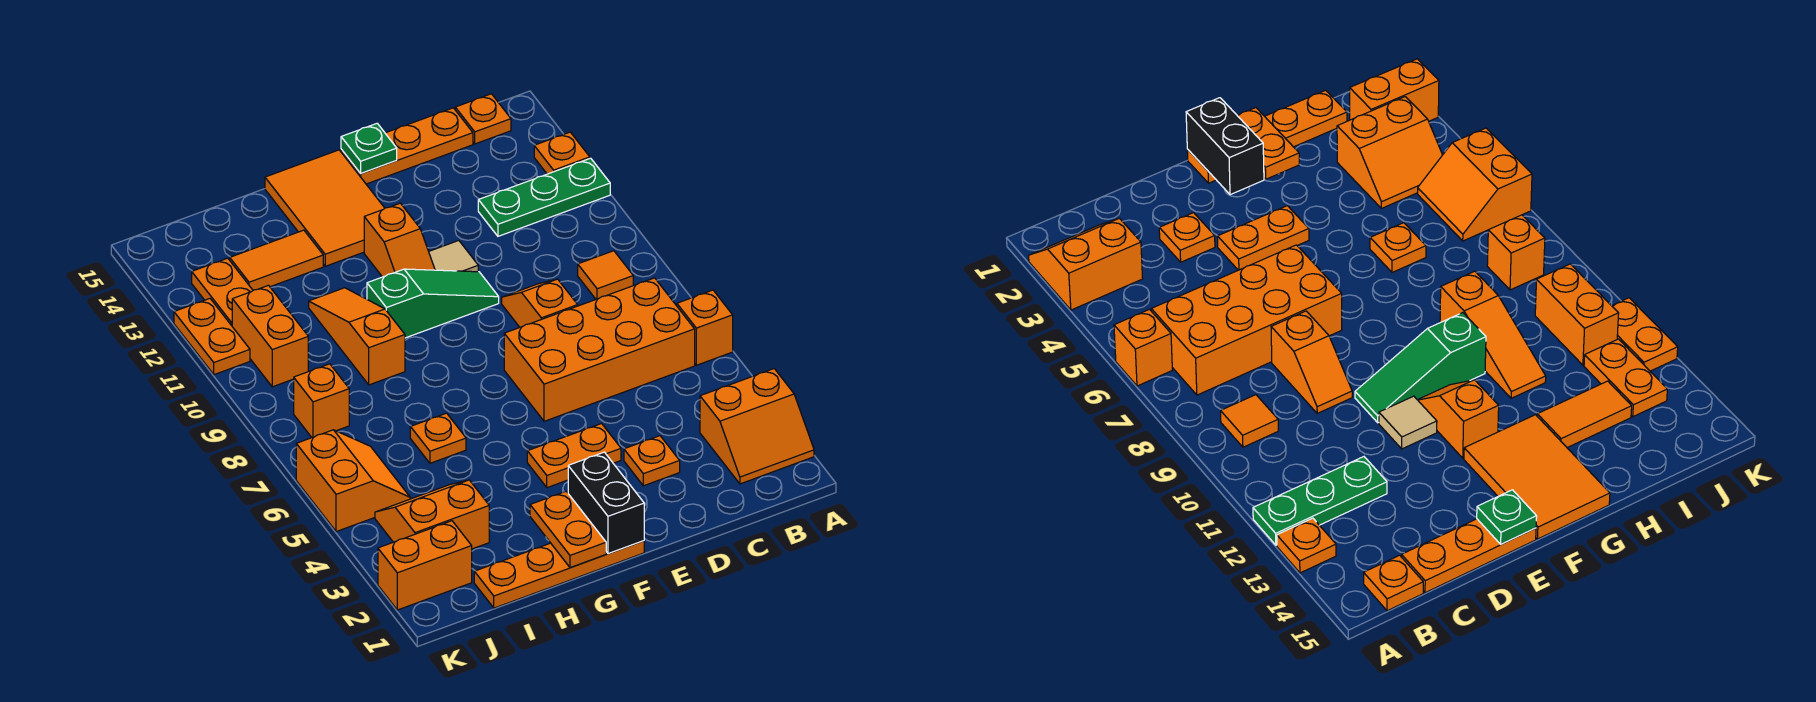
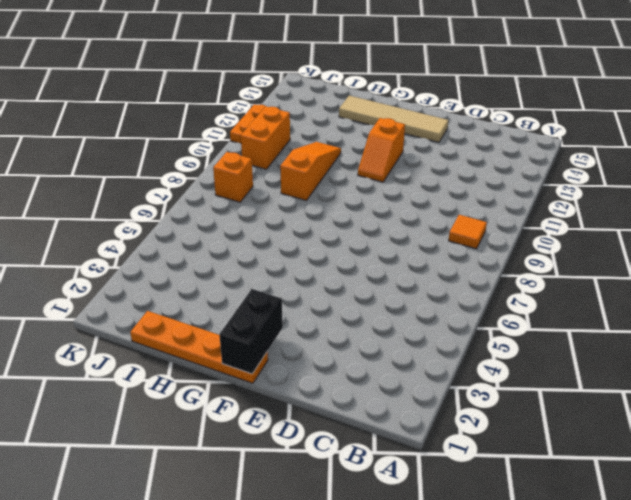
tan 1x4 tile [339,96,448,142] -> orange 2x3 tile [265,150,385,266]
none -> orange 2x2 slope [700,369,814,484]
none -> orange 1x1 brick [677,290,733,365]
none -> green 1x3 plate [478,158,610,236]

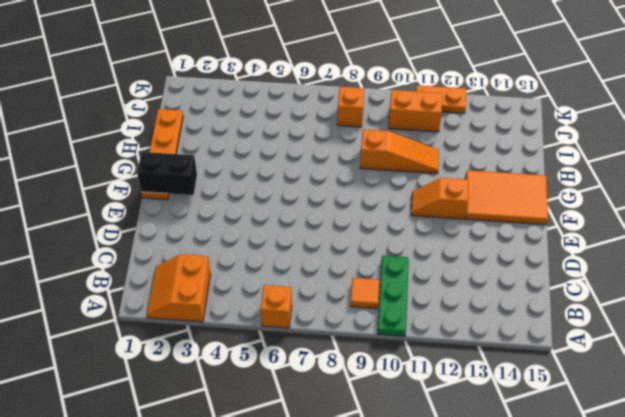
green 1x3 plate [378,256,409,336] -> green 1x3 plate moved to [478,158,610,236]
none -> orange 1x1 plate [534,132,590,174]
none -> orange 2x4 brick [504,278,695,421]
none -> orange 1x1 plate [455,94,511,144]

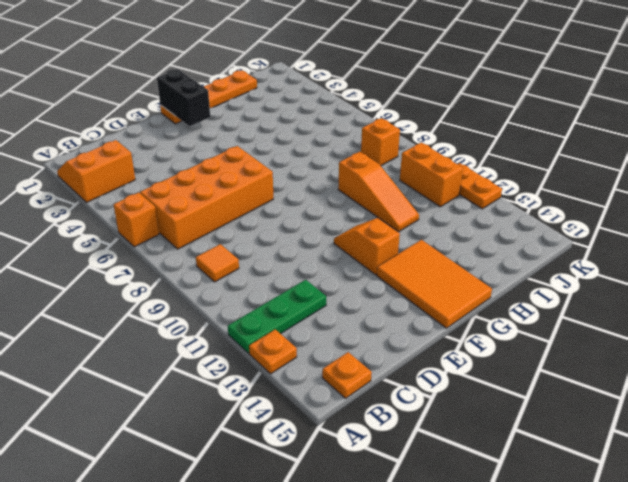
none -> orange 1x3 plate [341,108,473,184]
none -> orange 1x1 plate [624,436,680,486]
none -> orange 1x2 slope [502,279,578,327]

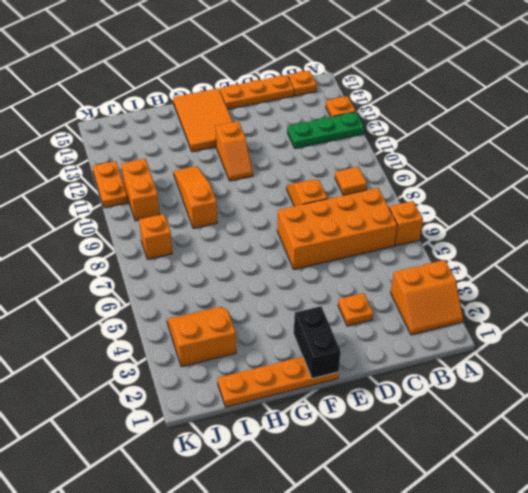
none -> orange 1x2 plate [527,424,621,488]
none -> green 1x3 slope [367,269,499,338]
none -> tan 1x1 tile [429,241,478,272]

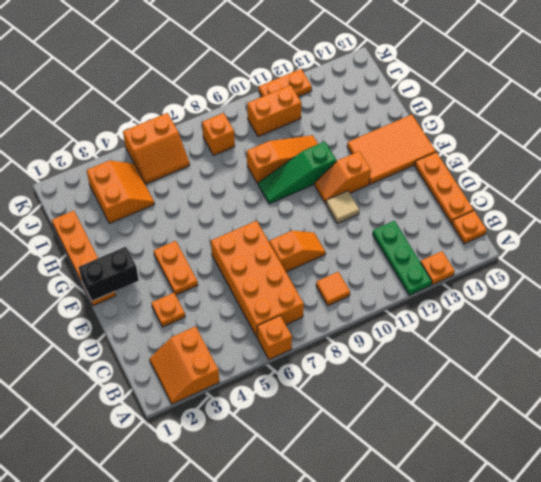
green 1x3 slope [258,142,336,204] -> green 1x3 slope turned to [367,269,499,338]
none -> orange 1x1 plate [410,413,466,463]
none -> orange 1x2 tile [230,230,323,290]
none -> orange 1x2 brick [378,521,472,610]

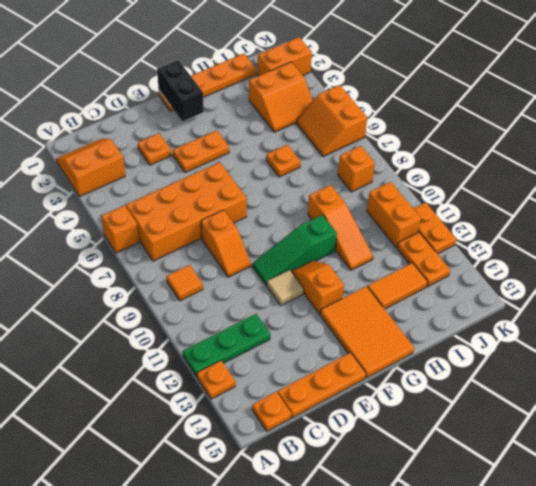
none -> green 1x1 plate [341,123,397,173]
none -> orange 1x2 plate [530,491,606,568]

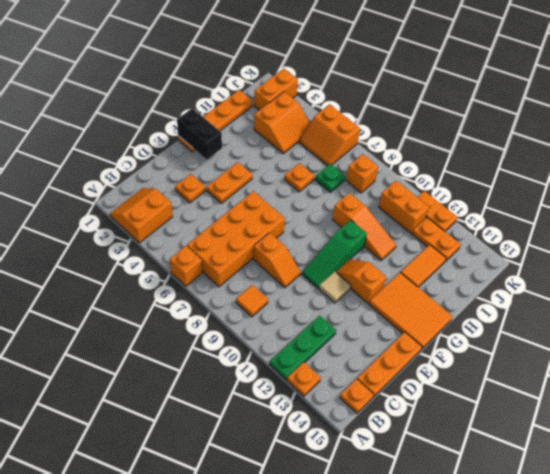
green 1x1 plate [315,164,345,192] -> green 1x1 plate moved to [341,123,397,173]
none -> orange 1x2 plate [530,491,606,568]

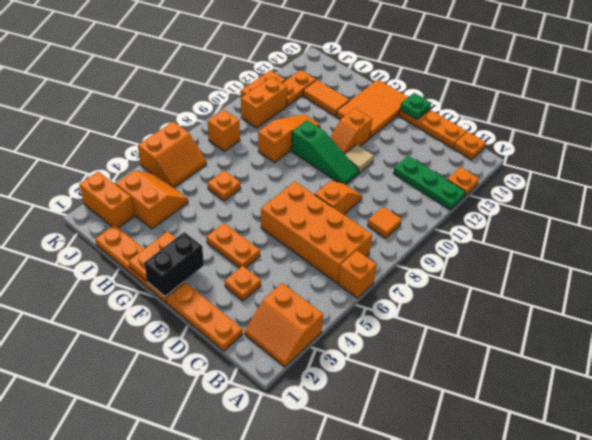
orange 1x3 plate [166,282,243,351] -> none

